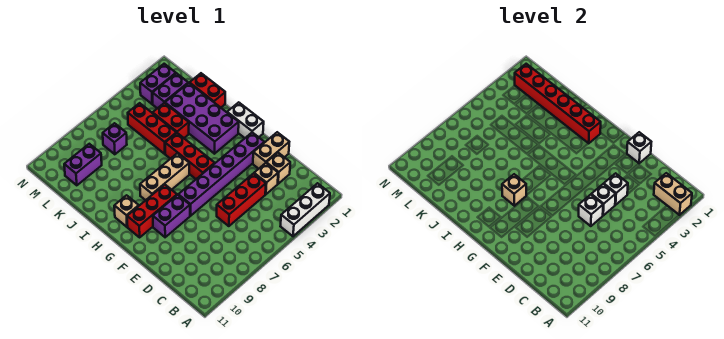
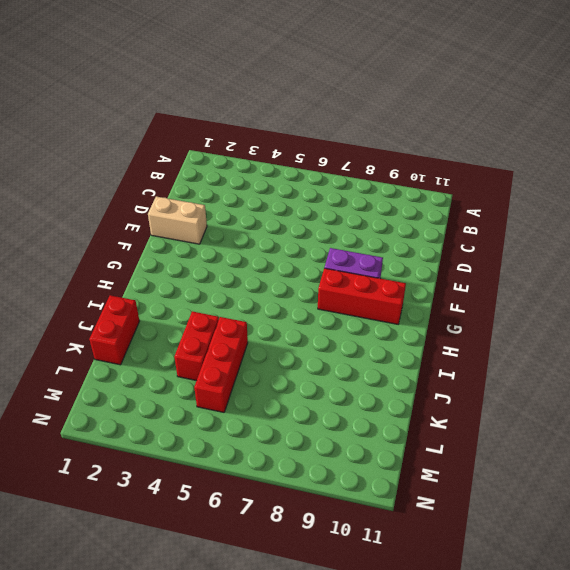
none -> white 1x3 brick [280,183,330,236]
none -> tan 1x1 brick [267,153,290,184]
none -> tan 1x1 brick [254,163,278,194]

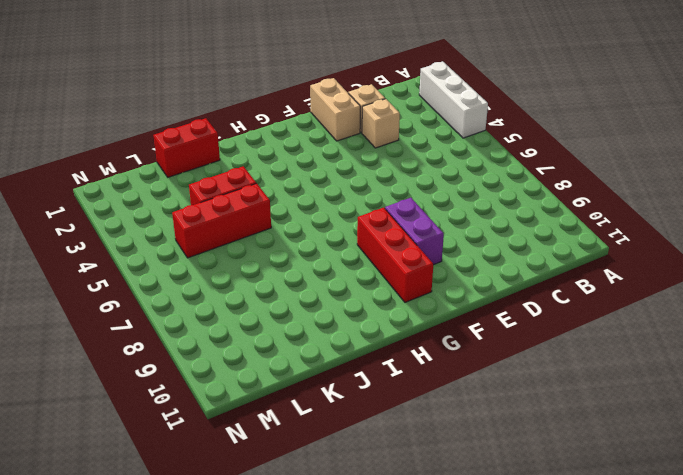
none -> red 1x3 brick [217,173,266,226]
none -> purple 1x6 brick [178,132,264,216]
none -> white 1x2 brick [227,102,264,138]

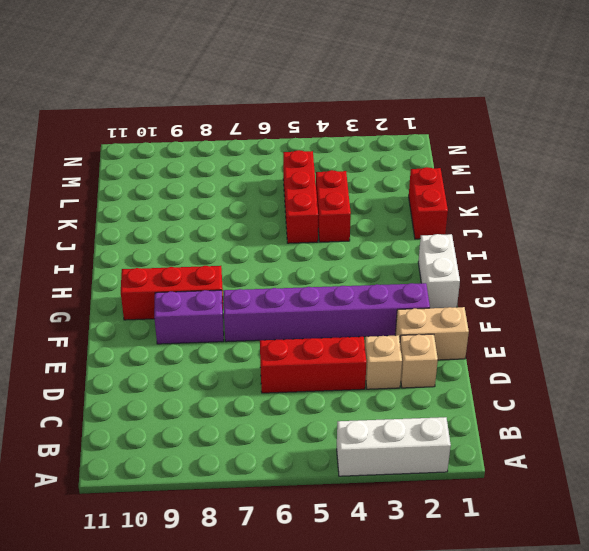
none -> red 1x3 brick [165,133,215,179]
none -> purple 2x4 brick [165,83,239,154]
none -> tan 1x3 brick [140,153,189,200]

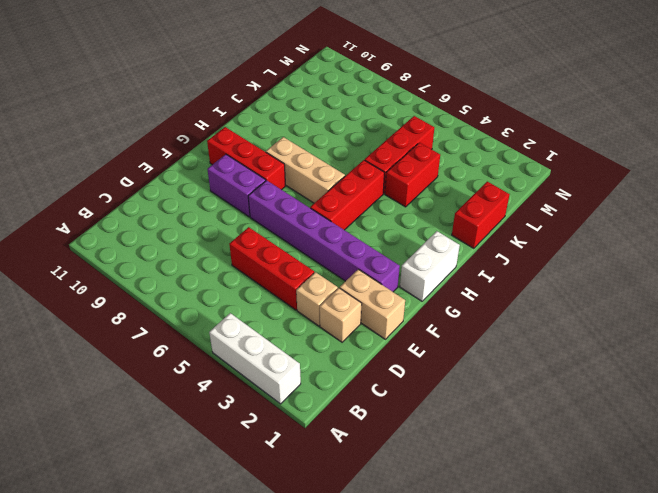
none -> purple 2x4 brick [165,83,239,154]
none -> tan 1x1 brick [114,195,139,227]
none -> purple 1x2 brick [153,73,188,108]

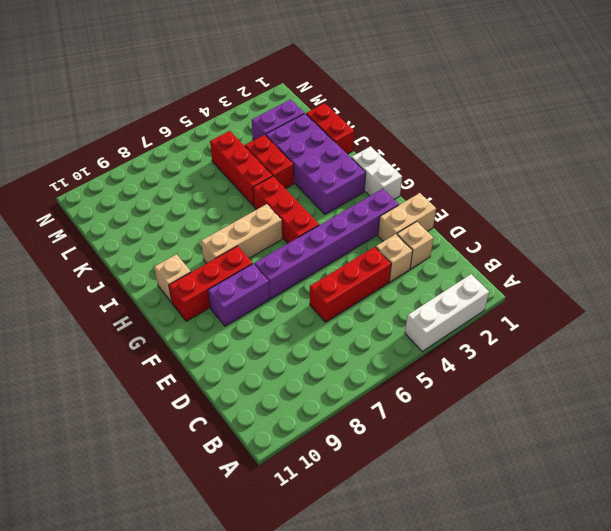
none -> purple 1x1 brick [103,123,127,154]
none -> purple 1x2 brick [64,144,102,185]
none -> purple 1x2 brick [140,64,176,104]

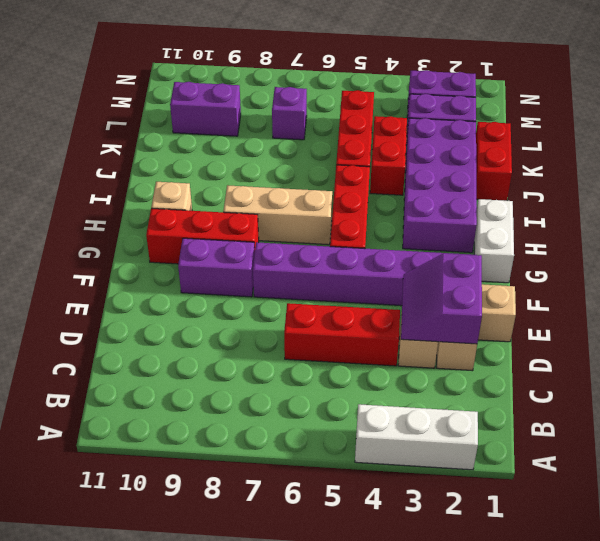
purple 2x2 slope [401,253,482,344] -> none
none -> tan 1x2 brick [654,173,692,215]
none -> white 1x1 brick [604,173,628,205]
none -> white 1x1 brick [591,184,616,215]

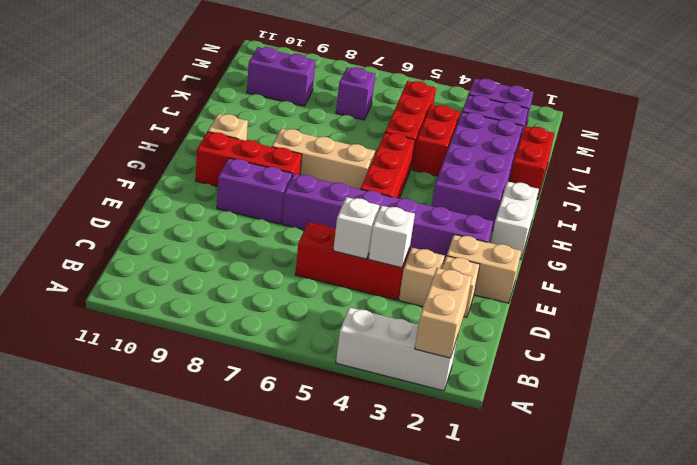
none -> white 1x1 brick [579,195,603,226]
none -> white 1x1 brick [627,132,651,163]
none -> red 1x6 brick [515,64,601,143]

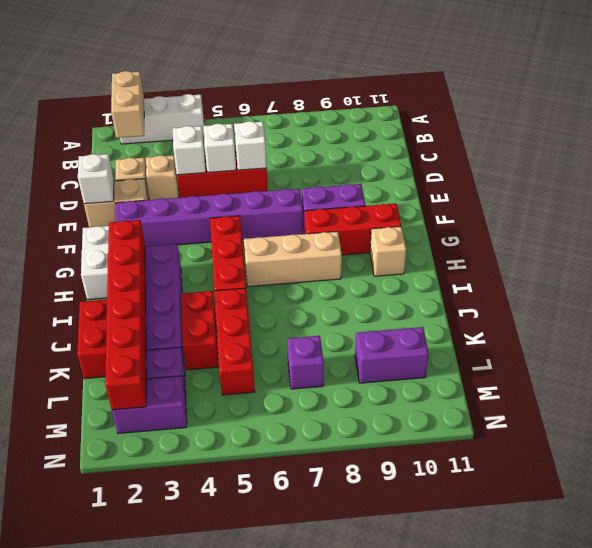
none -> tan 1x1 brick [502,174,526,206]

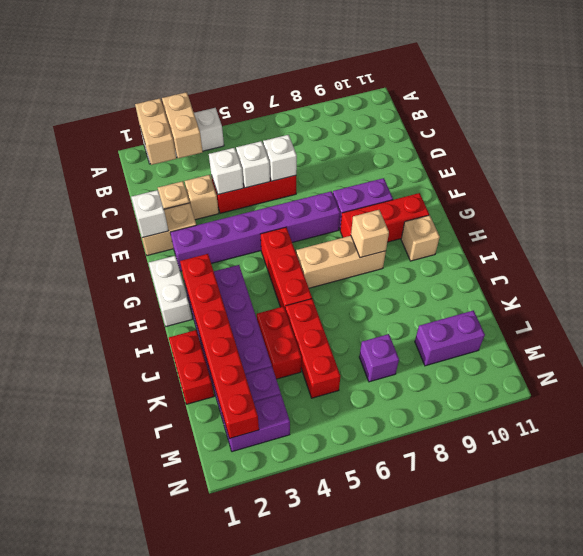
tan 1x2 brick [162,92,203,158] -> none

